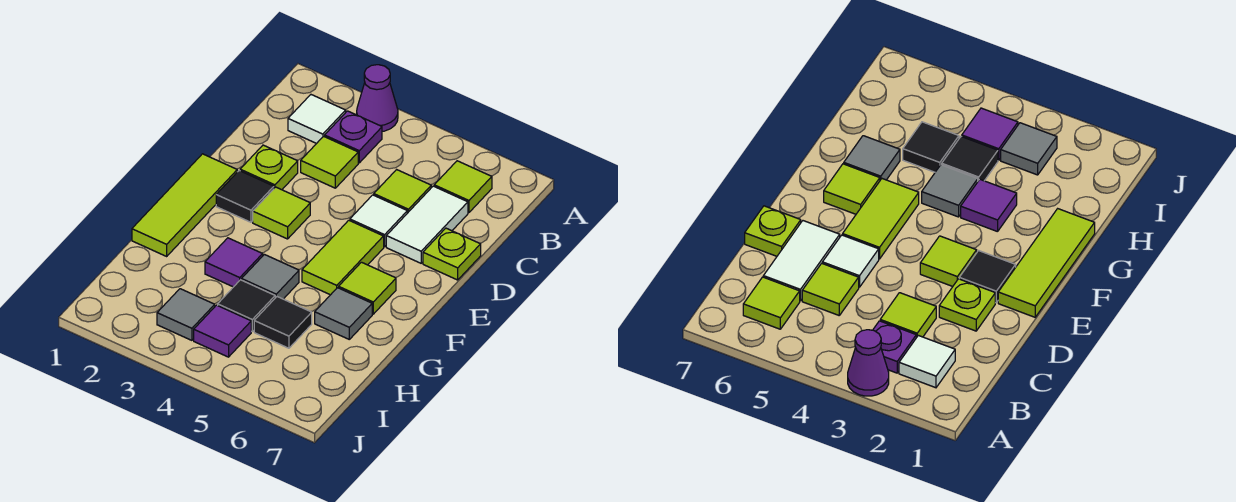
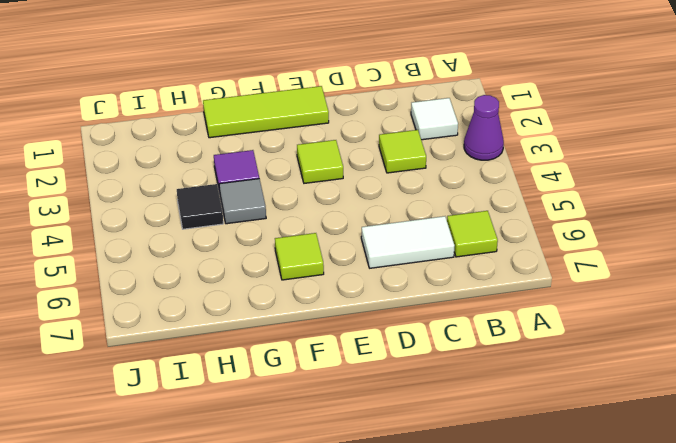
none -> purple 1x1 plate [325,111,382,163]
none -> lime 1x1 tile [374,170,431,213]
none -> lime 1x1 plate [240,145,298,190]

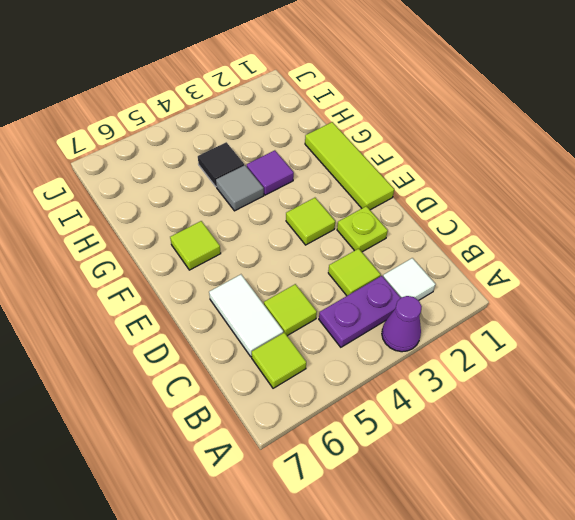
purple 1x2 plate [319,276,401,347] -> purple 1x1 plate [325,111,382,163]
none -> white 1x1 tile [350,195,407,247]
none -> lime 1x1 plate [423,228,481,280]
none -> black 1x1 tile [216,171,274,222]

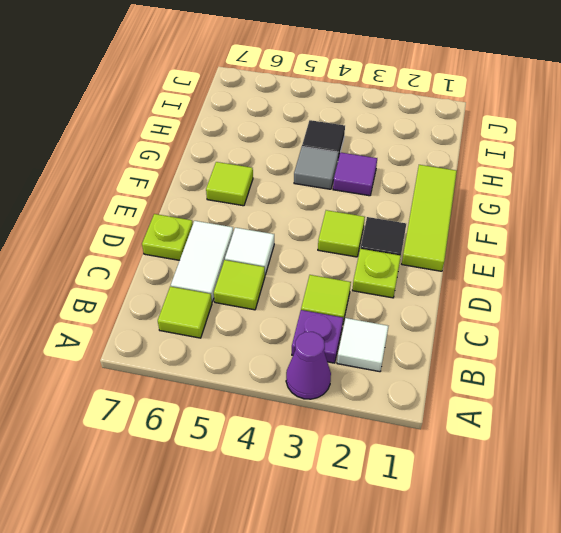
none -> lime 1x2 tile [302,220,384,295]
none -> grey 1x1 tile [315,288,372,339]
none -> black 1x1 tile [254,297,312,348]

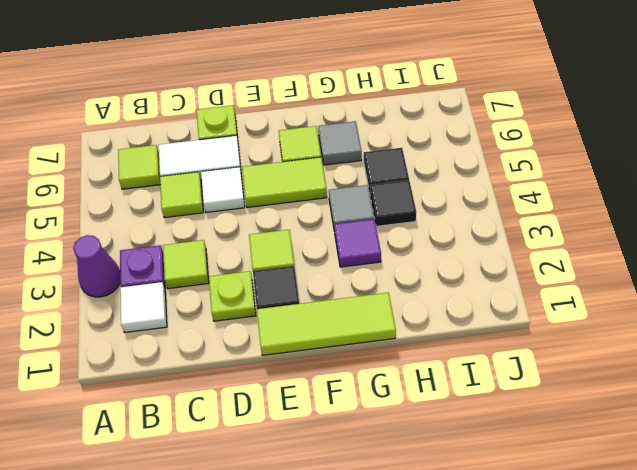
none -> grey 1x1 tile [157,289,215,340]
none -> purple 1x1 tile [194,305,251,357]

